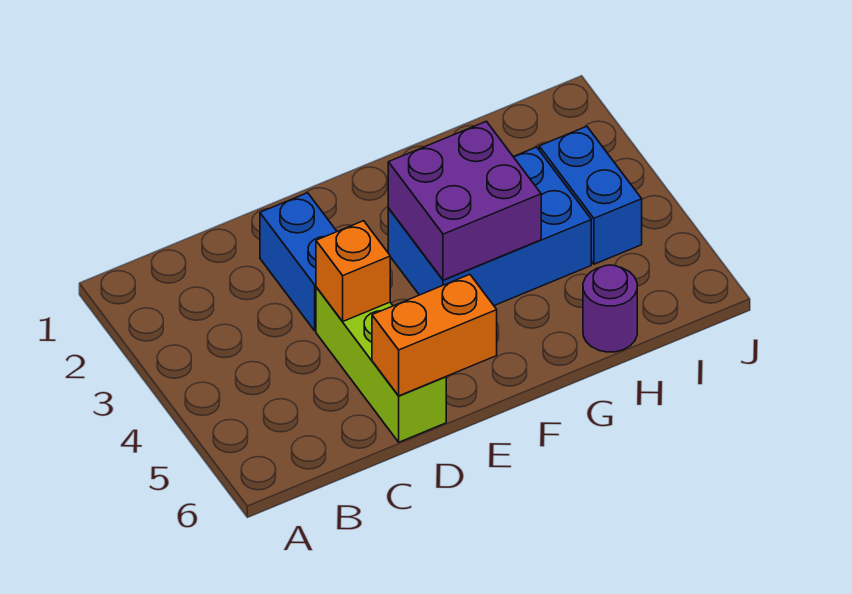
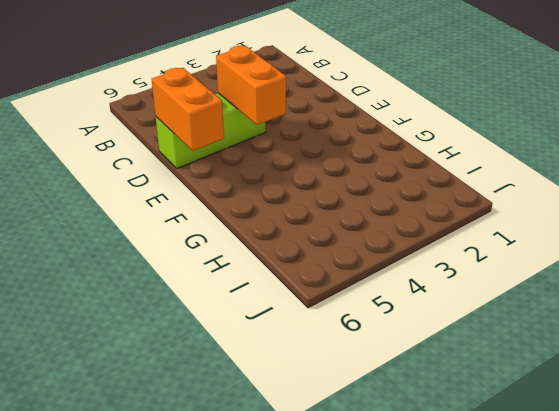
orange 1x2 brick [216,46,286,125] -> orange 1x1 brick [316,221,390,321]
none -> blue 1x2 brick [260,193,337,331]
none -> blue 2x3 brick [388,147,591,305]

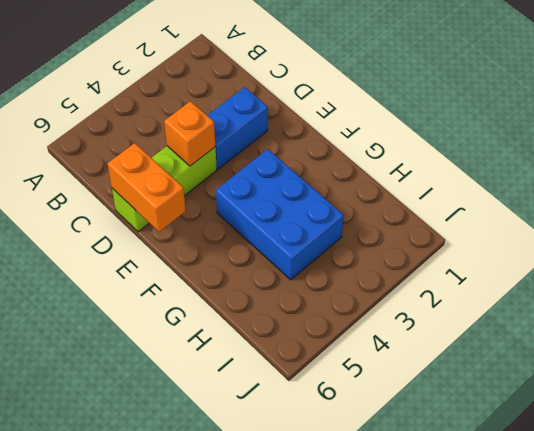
none -> purple 1x1 round brick [583,265,637,352]
none -> blue 1x2 brick [539,126,642,264]

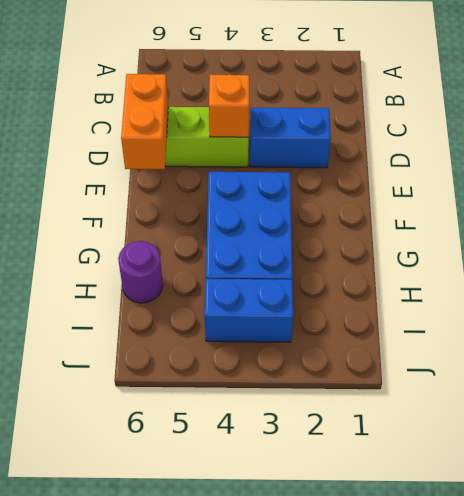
none -> purple 2x2 brick [388,121,541,280]

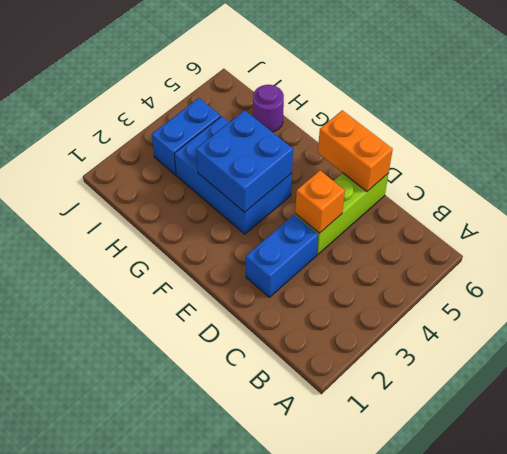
blue 2x2 brick [196,110,293,212] -> purple 2x2 brick [388,121,541,280]

